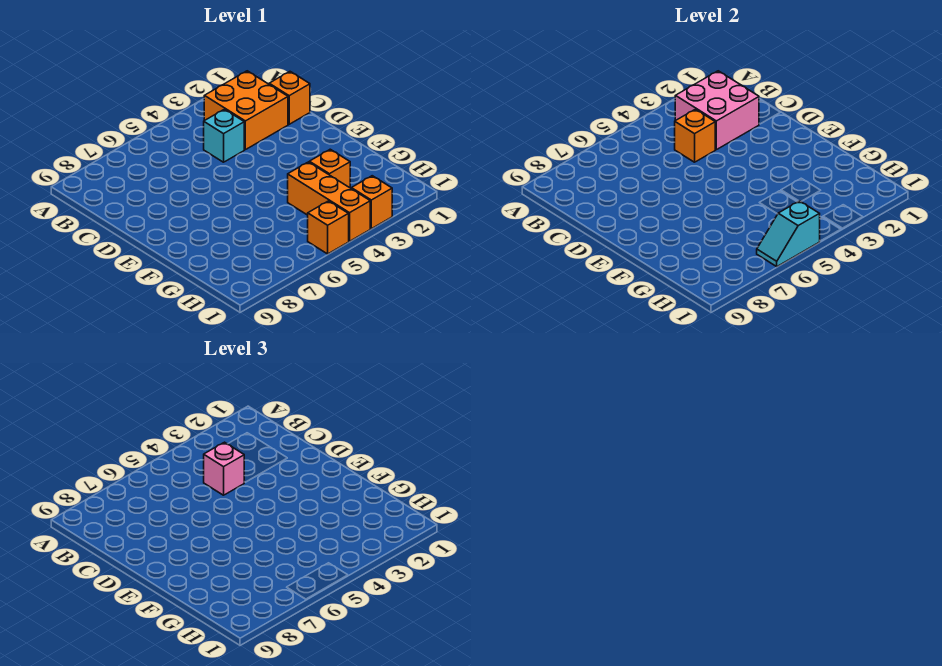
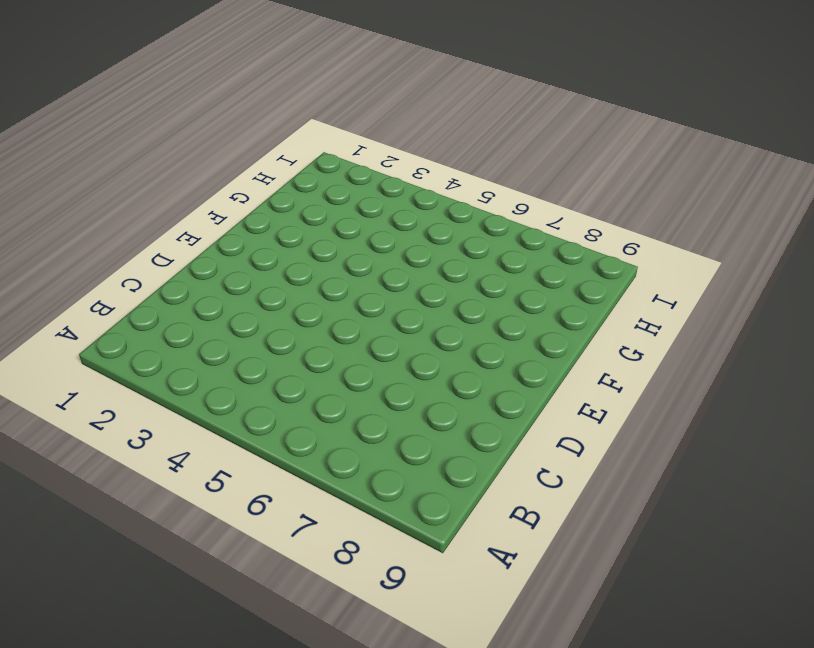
none -> orange 2x2 brick [204,71,288,150]
none -> orange 1x1 brick [269,72,310,124]

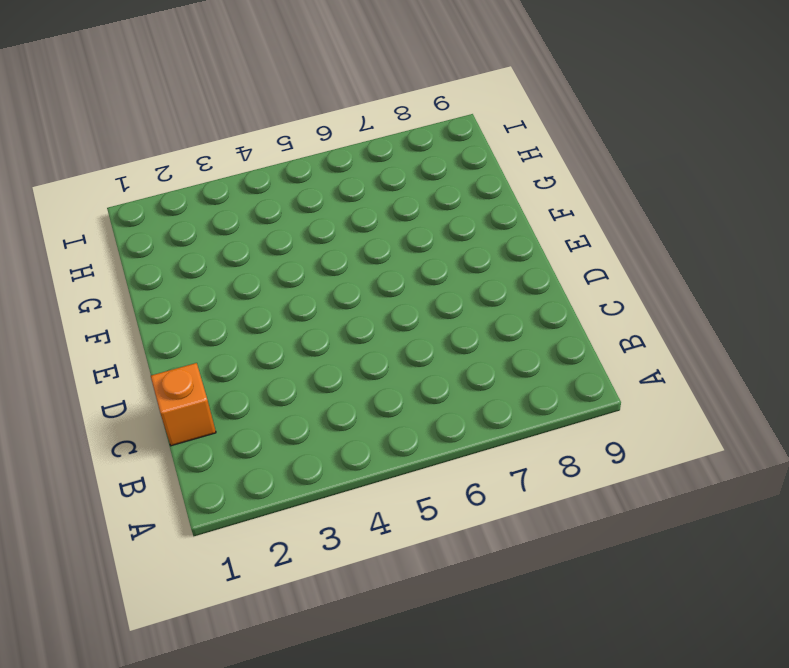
none -> orange 2x2 brick [204,71,288,150]
none -> cyan 1x1 brick [204,109,244,162]

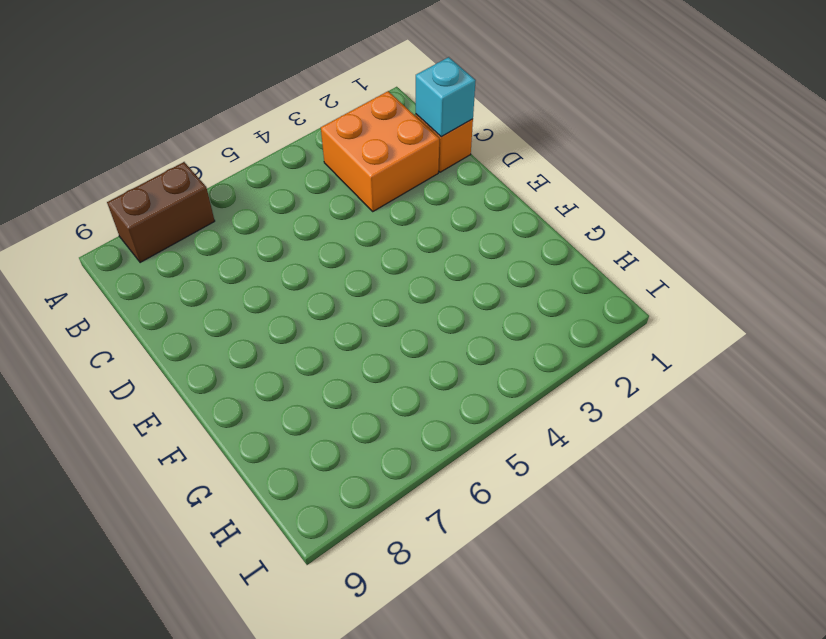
brown 1x2 brick [107,162,215,263] -> none
cyan 1x1 brick [416,57,476,137] -> cyan 1x1 brick moved to [204,109,244,162]
none -> orange 1x1 brick [309,149,350,188]
none -> orange 1x3 brick [288,162,370,241]

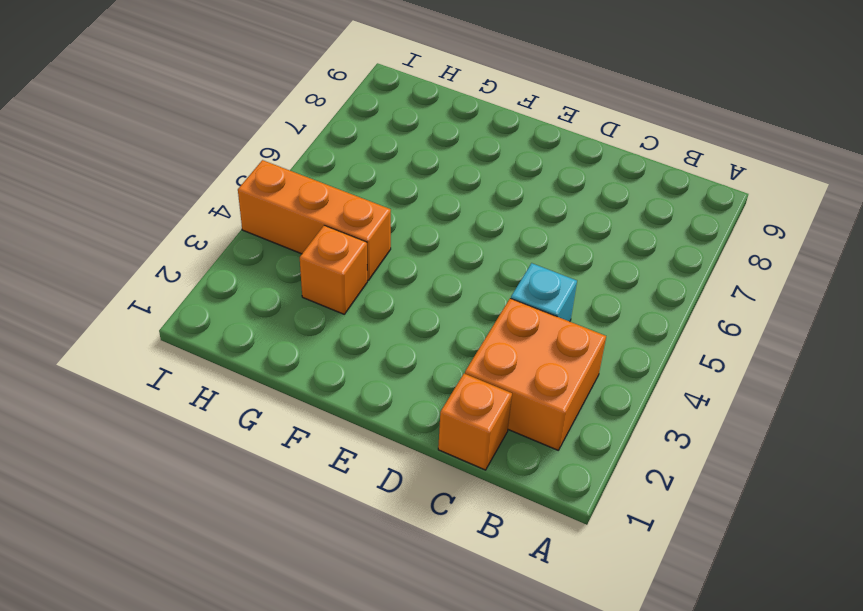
none -> orange 1x1 brick [351,176,392,229]
none -> orange 1x1 brick [308,201,349,254]

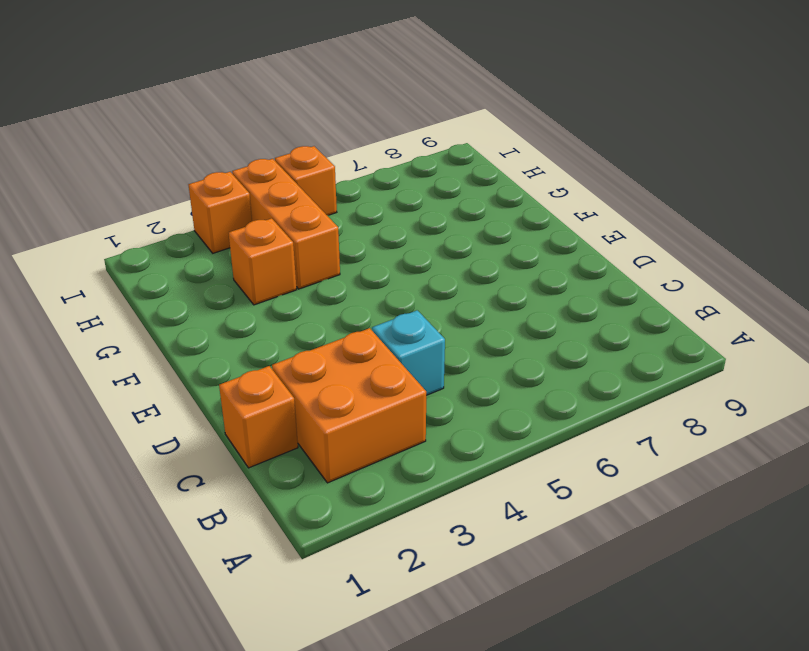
none -> pink 2x2 brick [675,71,759,150]
none -> orange 1x1 brick [675,109,715,162]

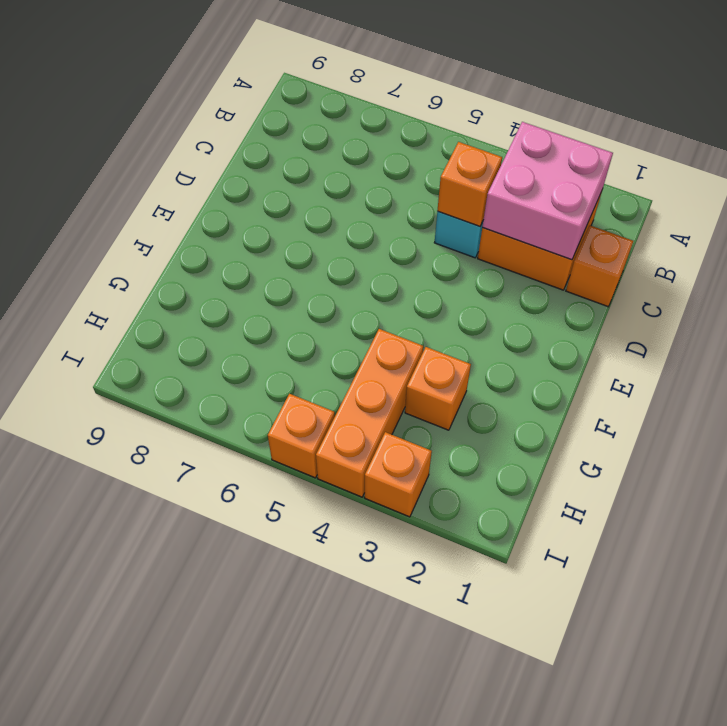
none -> cyan 1x2 slope [757,201,820,266]
none -> pink 1x1 brick [204,442,244,495]

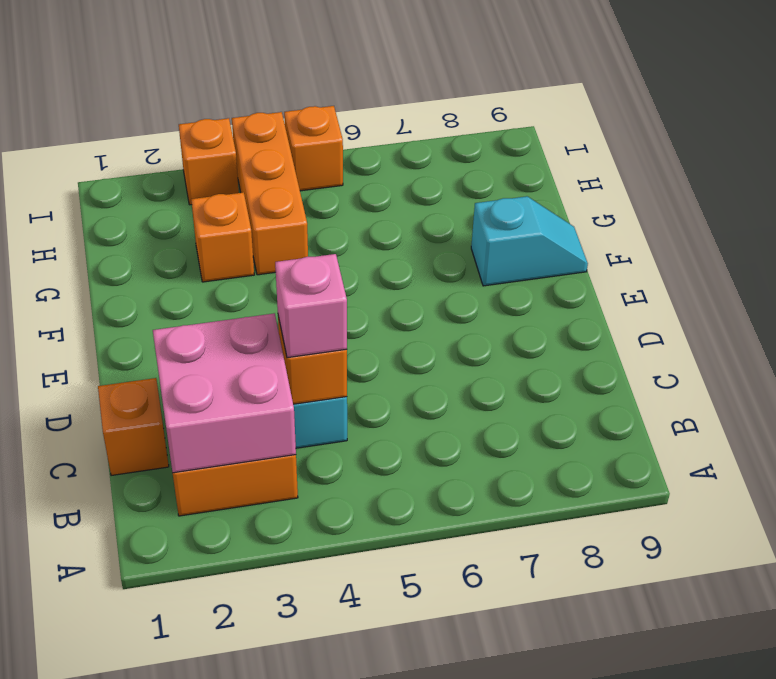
cyan 1x2 slope [471,196,588,286] -> cyan 1x2 slope moved to [757,201,820,266]

